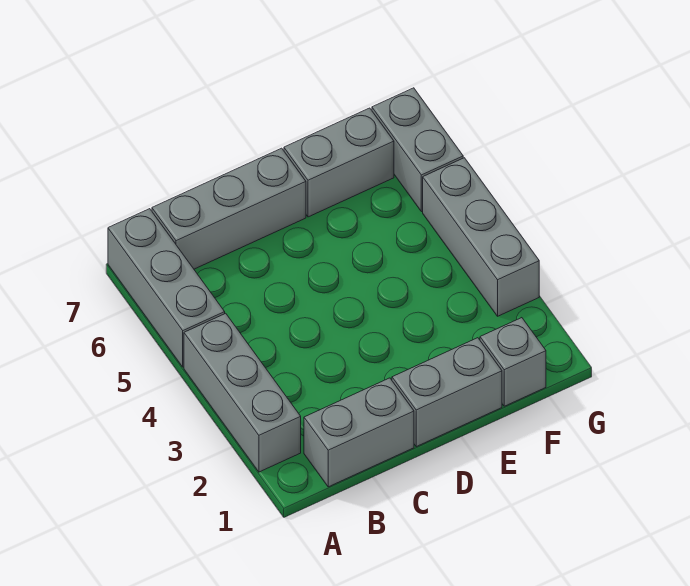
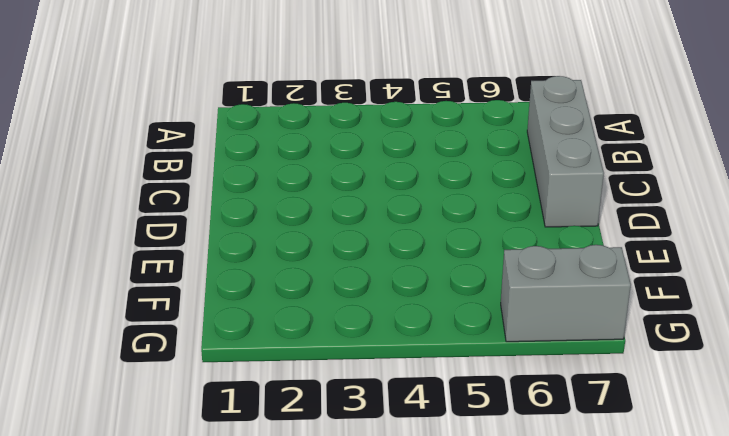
none -> grey 1x3 brick [184,313,301,472]
none -> grey 1x3 brick [108,209,225,367]

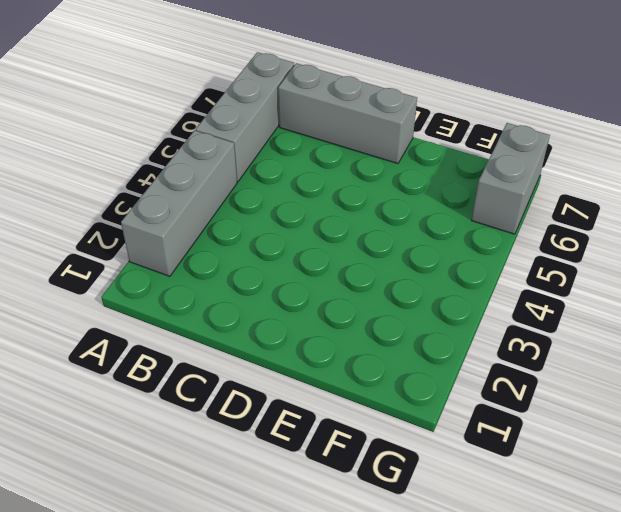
none -> grey 1x2 brick [304,378,414,487]
none -> grey 1x2 brick [392,338,502,447]

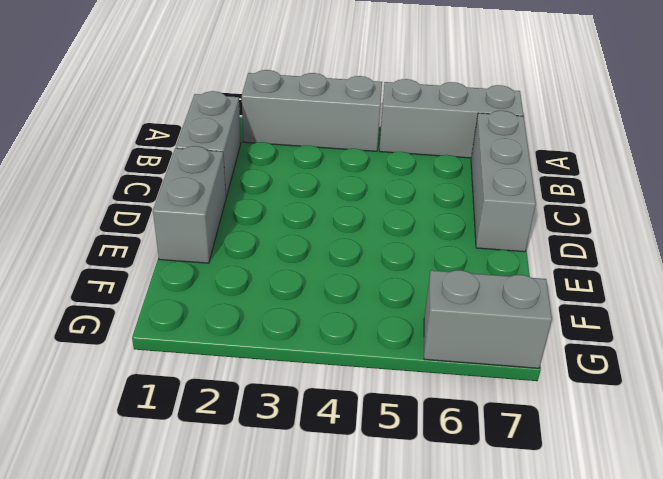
none -> grey 1x2 brick [284,108,394,217]
none -> grey 1x1 brick [480,318,546,406]

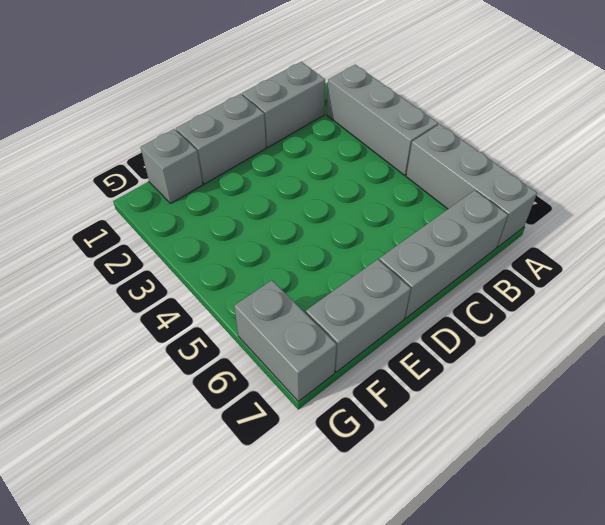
none -> grey 1x3 brick [423,158,539,316]

